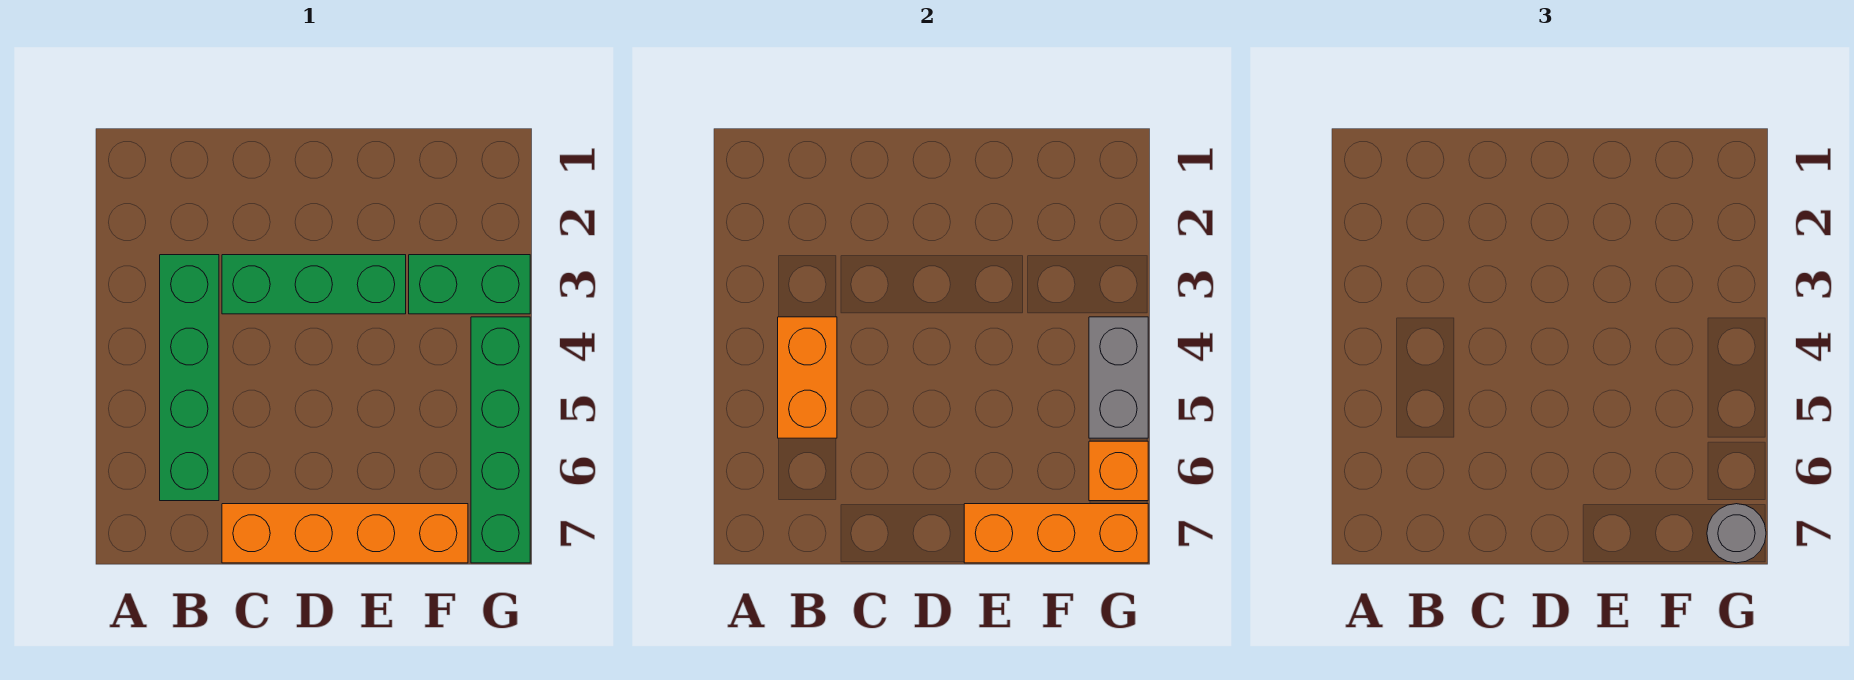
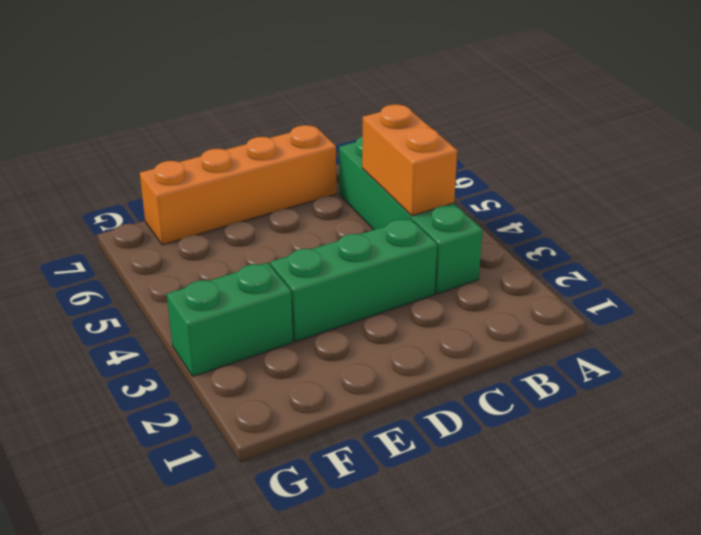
none -> green 1x4 brick [471,317,530,563]
none -> orange 1x3 brick [964,504,1148,563]

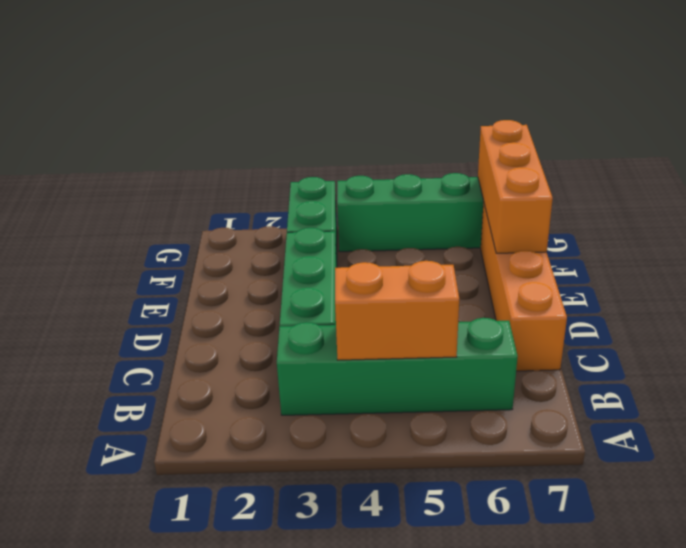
none -> grey 1x2 brick [1089,317,1148,438]
none -> orange 1x1 brick [1089,441,1148,501]

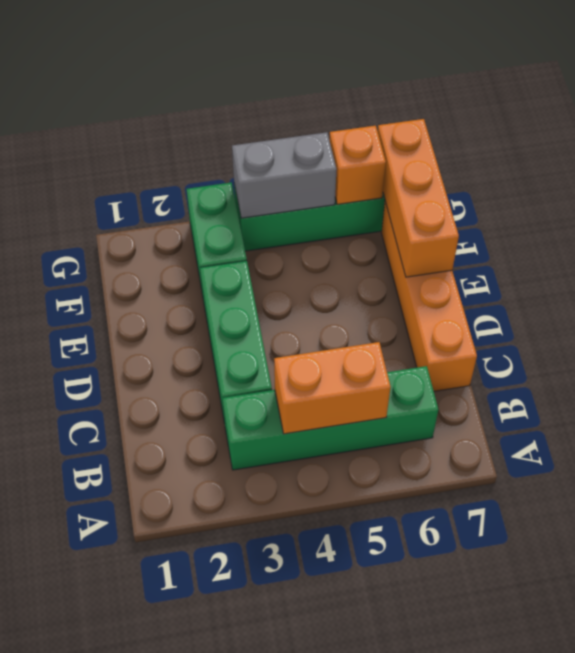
none -> grey 1x1 round brick [1707,504,1766,563]

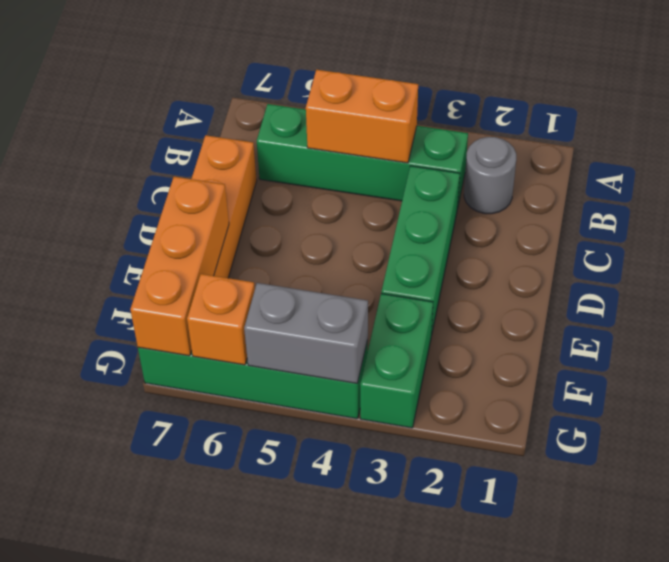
grey 1x1 round brick [464,137,516,214] -> grey 1x1 round brick moved to [1707,504,1766,563]

